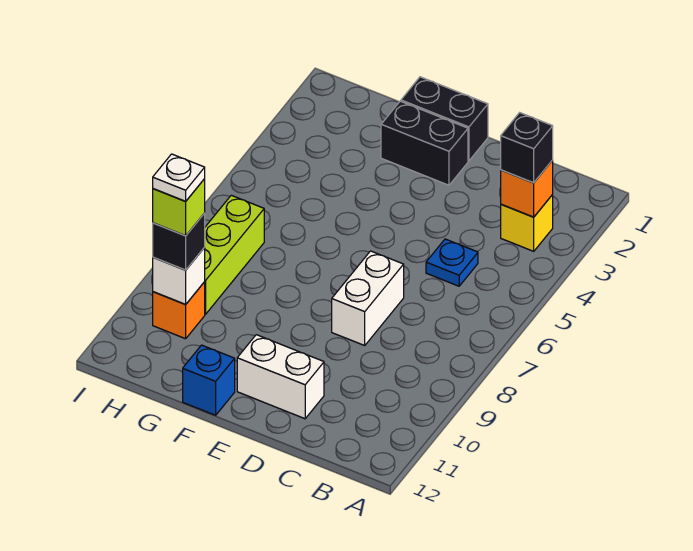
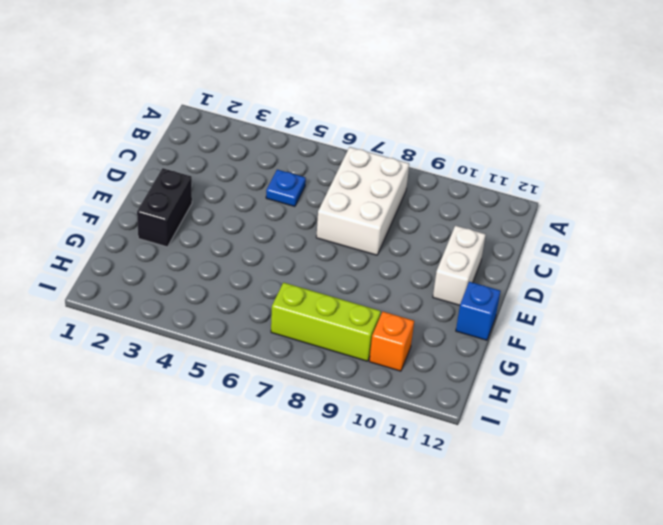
white 2x3 brick [316,147,409,255] -> white 1x2 brick [332,251,404,345]
none -> yellow 1x1 brick [501,195,553,251]
none -> black 1x2 brick [401,77,488,161]
none -> orange 1x1 brick [501,160,553,217]

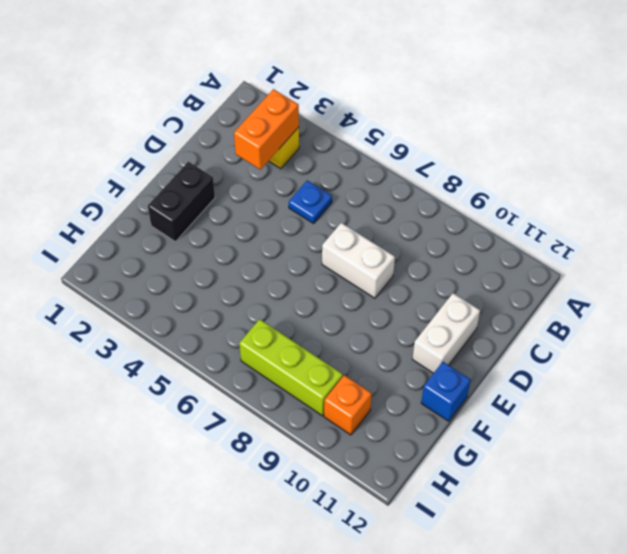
orange 1x2 brick [234,89,299,170] -> orange 1x1 brick [501,160,553,217]
none -> black 1x2 brick [401,77,488,161]
none -> white 1x1 brick [153,248,205,304]
none -> black 1x1 brick [501,113,553,183]

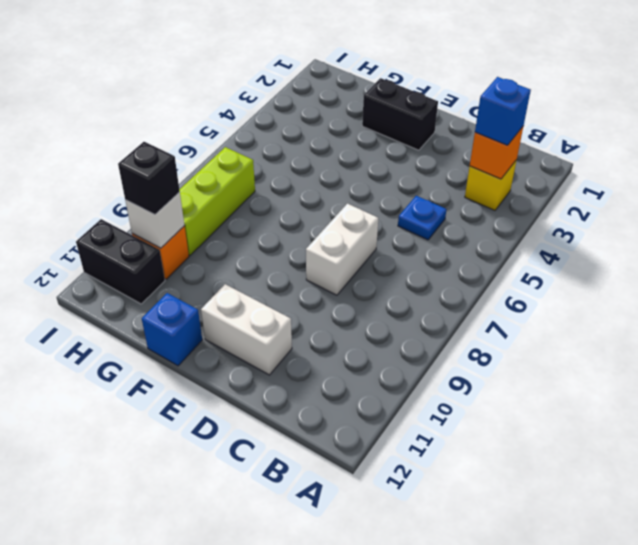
blue 1x1 brick [475,77,531,145] -> black 1x1 brick [501,113,553,183]
black 1x2 brick [76,219,165,304] -> black 1x2 brick moved to [401,77,488,161]
none -> lime 1x1 brick [153,179,205,236]
none -> white 1x1 plate [153,154,205,201]

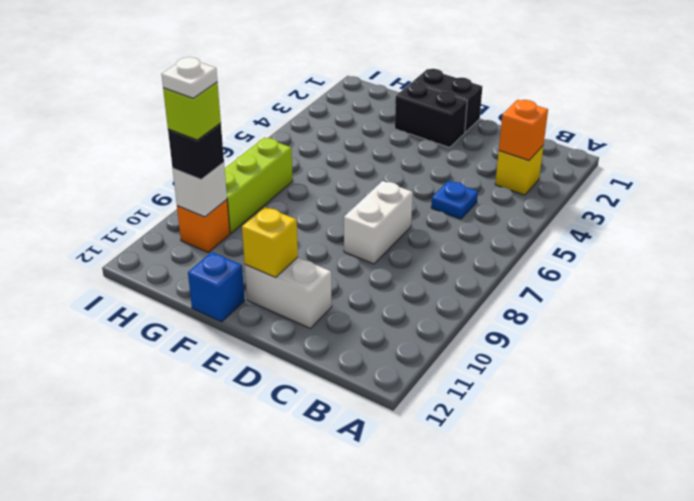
yellow 1x1 brick [242,207,298,277] -> none
none -> black 1x1 brick [501,113,553,183]

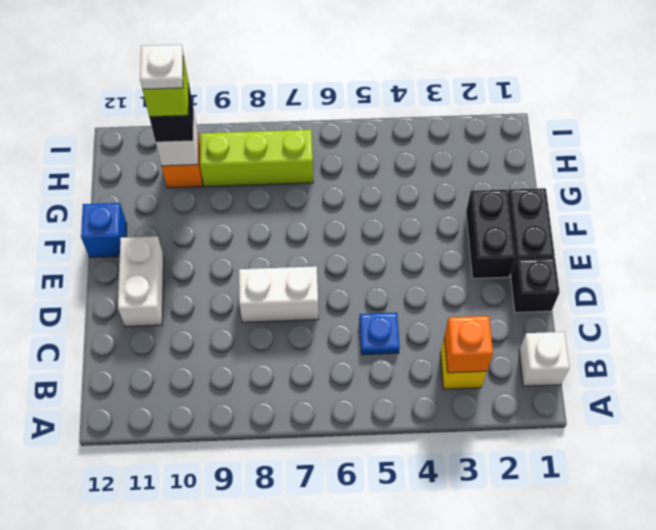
white 1x1 brick [519,332,569,386] -> none
black 1x1 brick [511,258,560,313] -> black 1x1 brick moved to [501,113,553,183]

